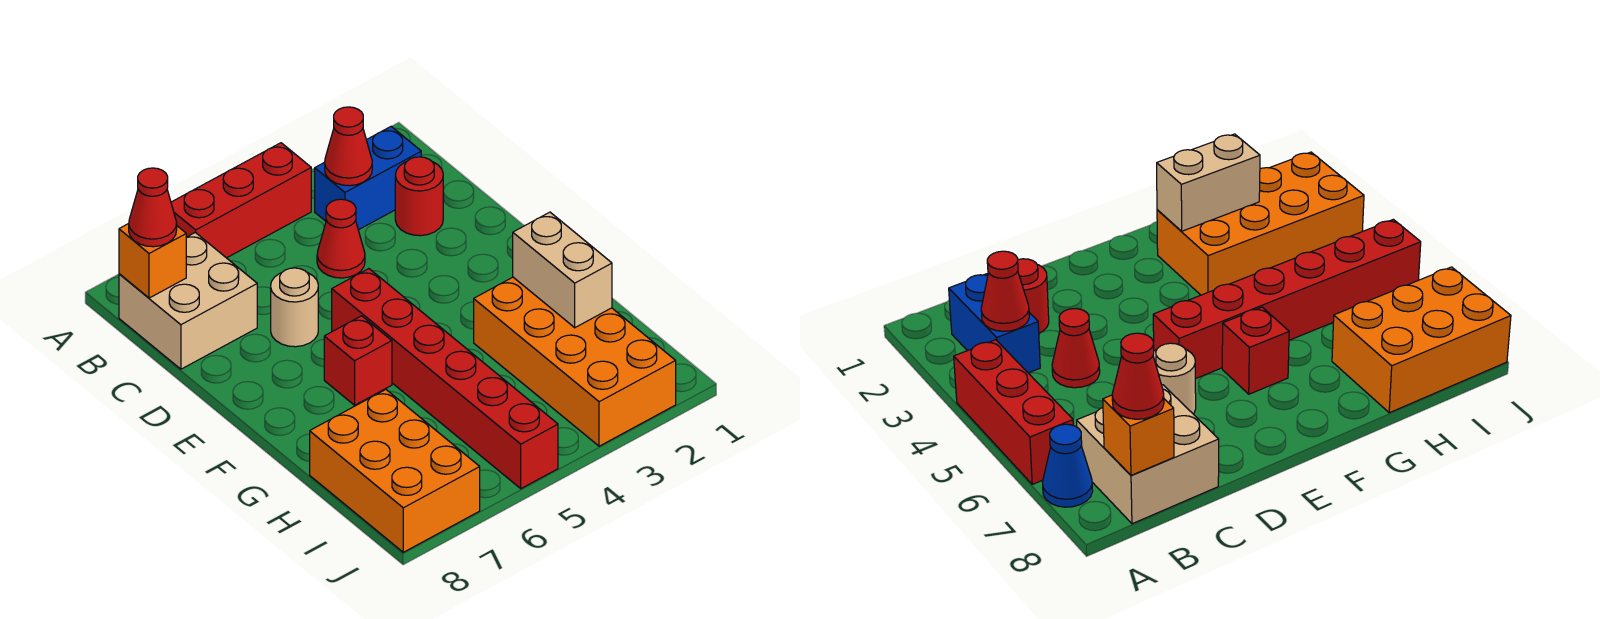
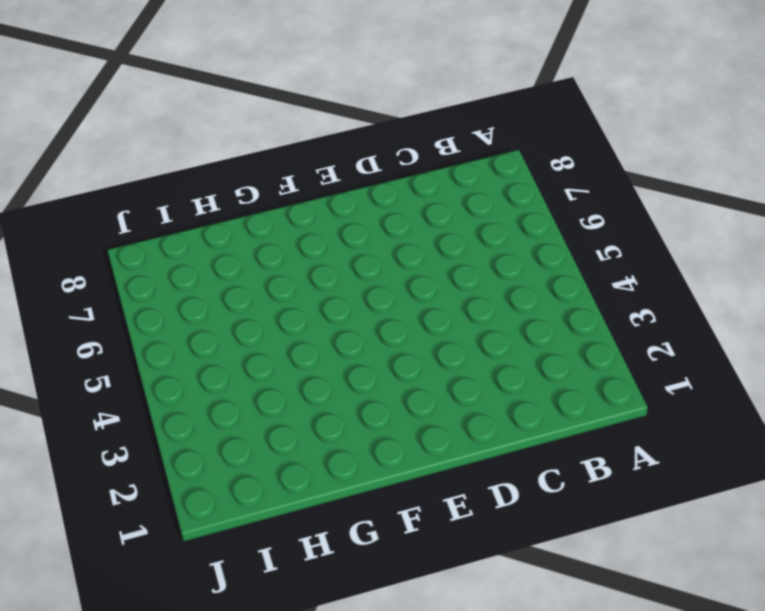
none -> red 1x3 brick [171,143,311,258]
none -> blue 1x1 cone [1043,424,1093,507]
none -> blue 1x2 brick [315,126,421,230]

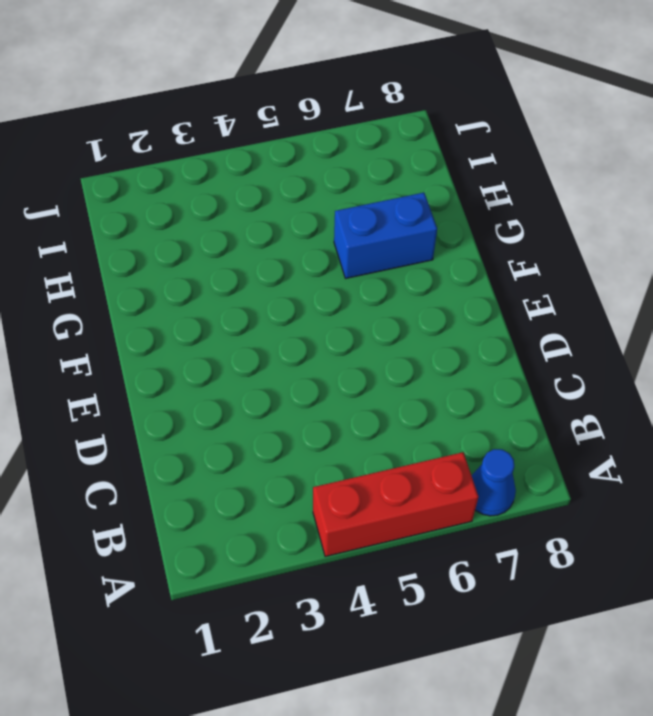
blue 1x2 brick [334,193,437,278] -> blue 1x2 brick moved to [315,126,421,230]
none -> tan 2x2 brick [119,232,257,369]
none -> red 1x1 round brick [395,157,443,236]
none -> red 1x1 cone [317,199,365,278]

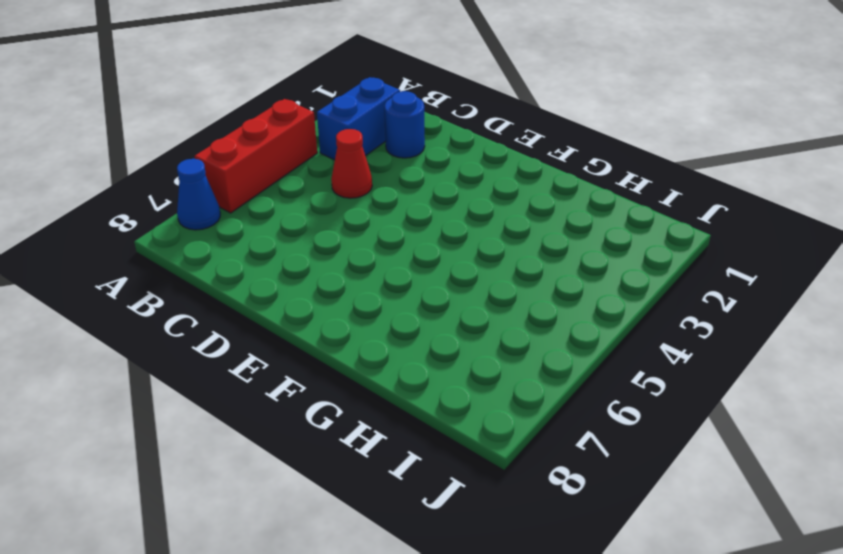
blue 1x1 round brick [385,91,425,158] -> red 1x1 round brick [395,157,443,236]
none -> tan 2x2 brick [119,232,257,369]
none -> tan 1x1 round brick [271,268,318,347]
none -> red 1x6 brick [332,269,558,489]

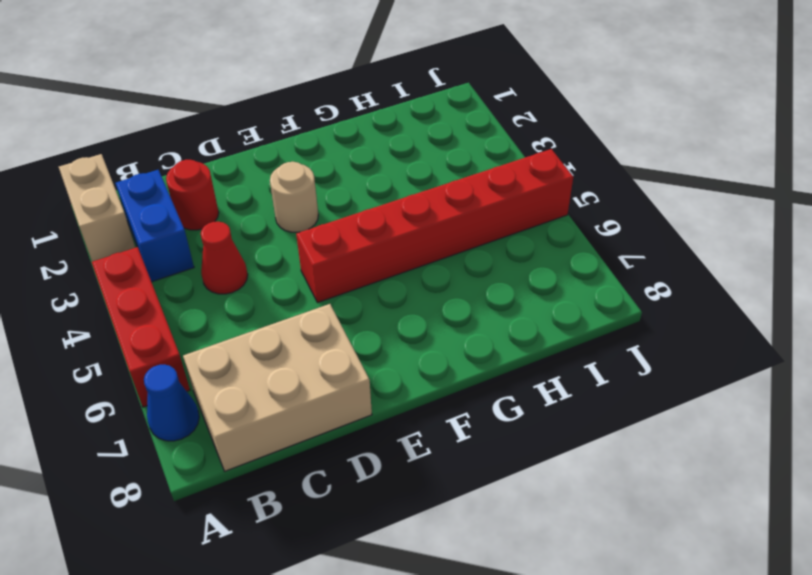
tan 1x2 brick [59,154,135,262] -> tan 1x2 brick turned to [513,212,612,328]
tan 2x3 brick [183,304,372,471] -> tan 2x2 brick [119,232,257,369]
tan 1x1 round brick [270,162,318,232] -> tan 1x1 round brick moved to [271,268,318,347]
none -> red 1x1 brick [324,316,392,405]
none -> orange 2x4 brick [474,277,676,446]
none -> orange 2x3 brick [310,390,480,552]

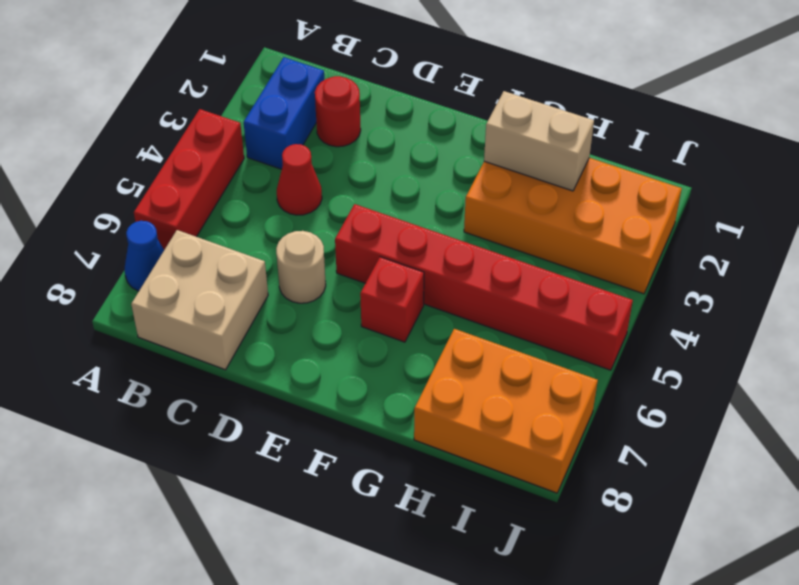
none -> red 1x1 cone [325,107,372,186]
none -> orange 1x1 brick [119,224,186,298]
none -> red 1x1 cone [129,168,177,247]

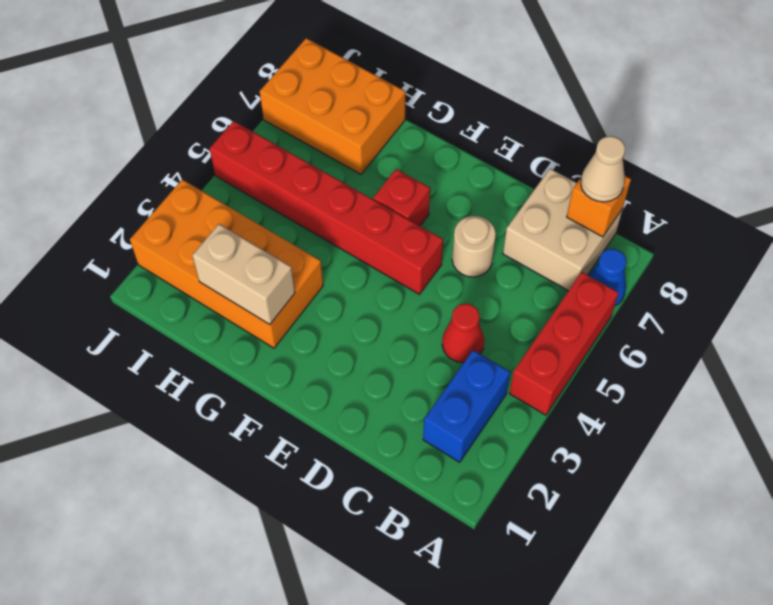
tan 1x1 cone [581,136,625,202] -> red 1x1 cone [129,168,177,247]
none -> red 1x1 round brick [395,157,443,236]
none -> red 1x1 cone [325,107,372,186]

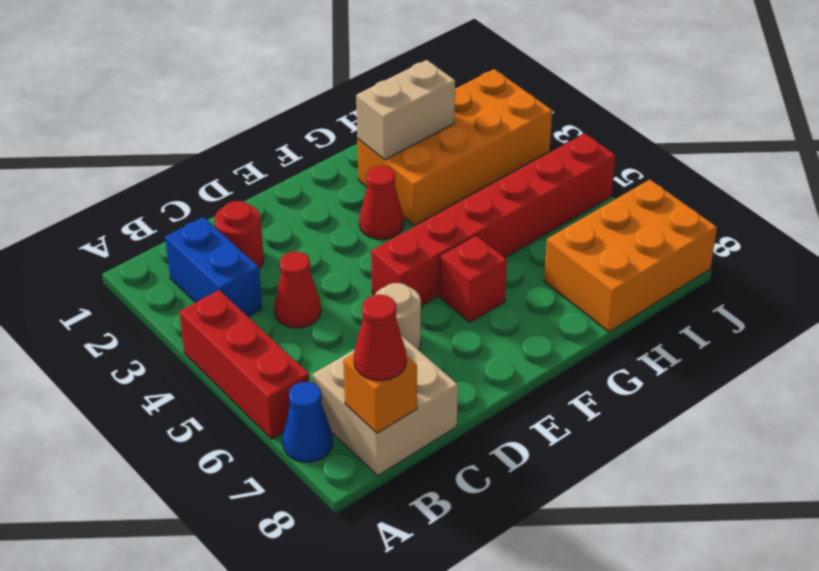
red 1x1 cone [359,166,404,239] -> red 1x1 cone moved to [325,107,372,186]

